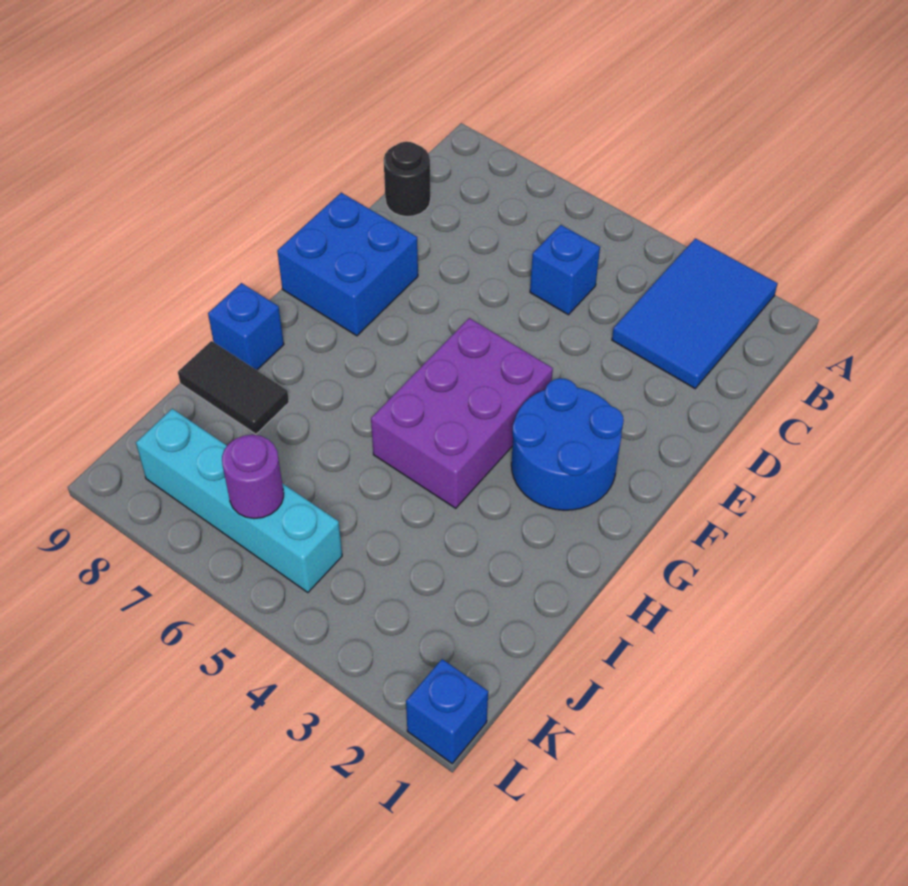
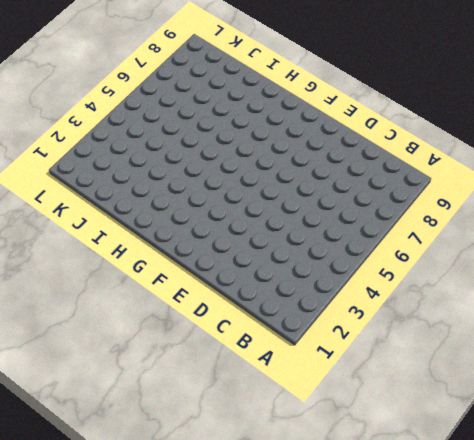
none -> blue 2x3 tile [612,238,778,388]
none -> blue 1x1 brick [530,225,600,315]

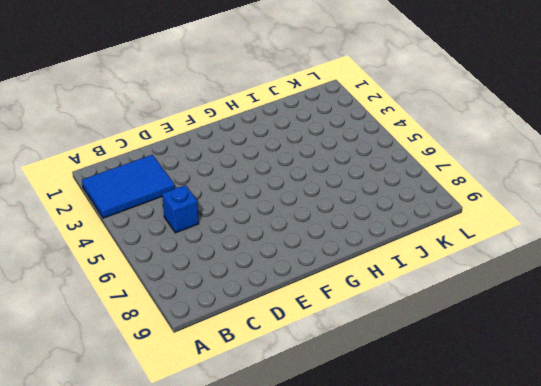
none -> black 1x1 round brick [384,142,431,217]
none -> blue 2x2 brick [277,193,418,336]

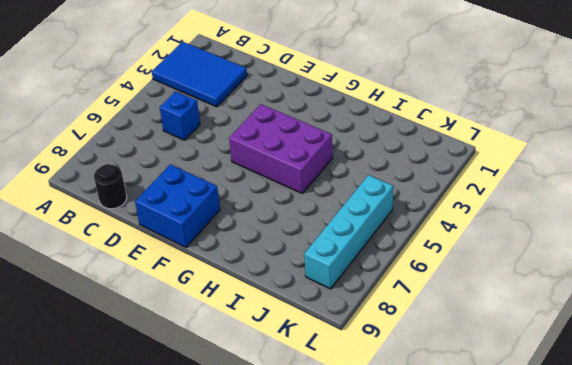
none -> blue 2x2 round brick [511,378,624,510]
none -> blue 1x1 brick [208,283,284,370]

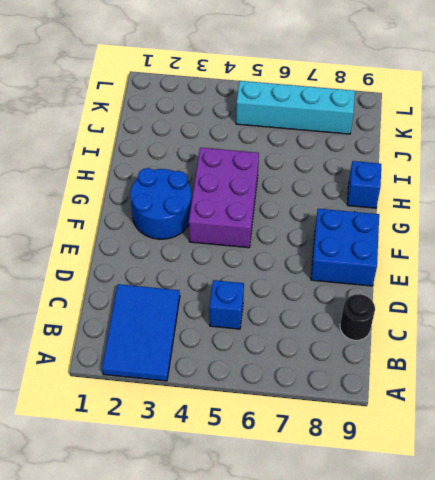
none -> black 1x2 tile [178,341,289,434]
none -> blue 1x1 brick [406,659,488,764]

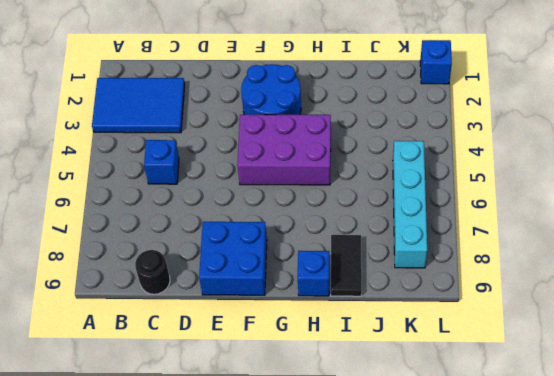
none -> purple 1x1 round brick [222,435,284,519]

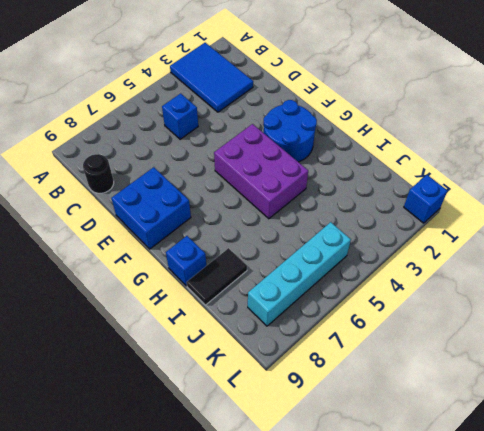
none -> purple 1x1 round brick [222,435,284,519]

